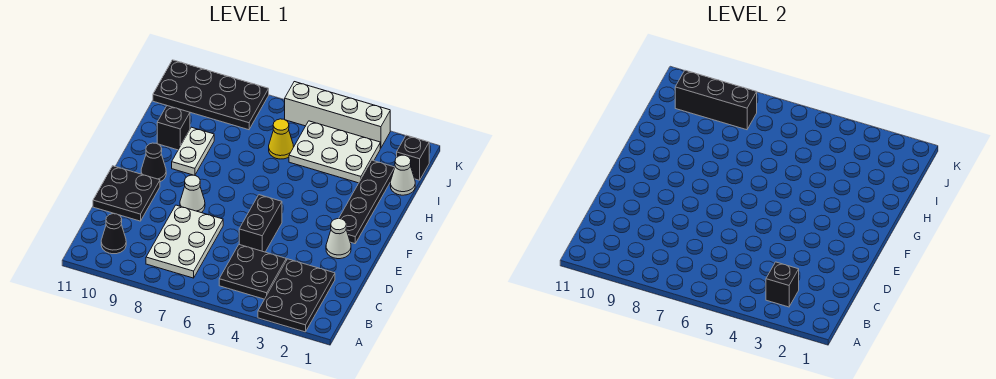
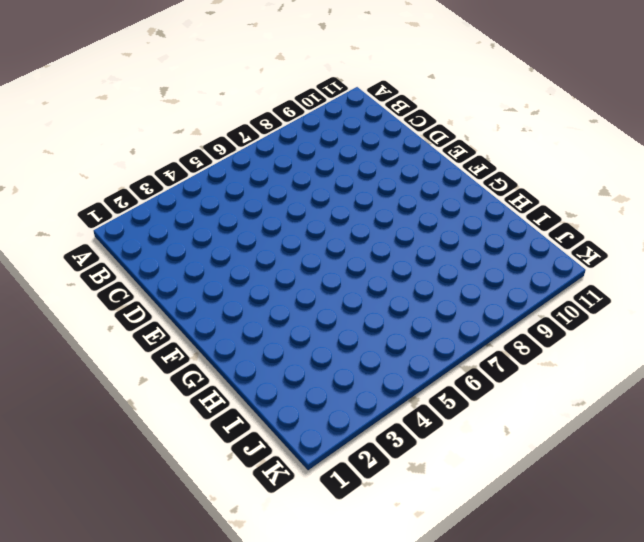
none -> black 2x3 plate [258,259,335,332]
none -> black 2x2 plate [219,245,286,299]
none -> white 2x3 plate [146,205,223,278]

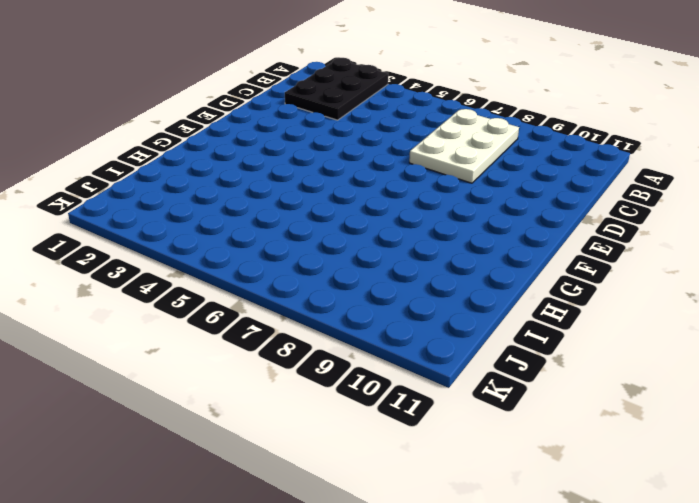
none -> black 2x2 plate [219,245,286,299]
none -> black 1x1 cone [101,214,126,254]
none -> black 1x2 brick [239,195,282,252]

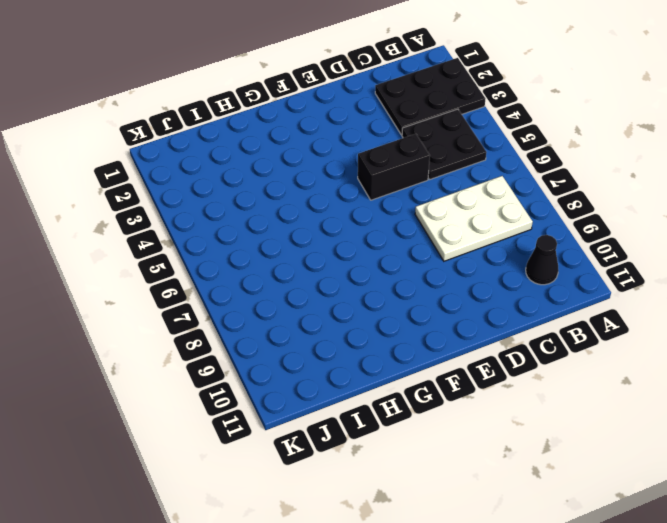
none -> black 2x2 plate [93,166,160,221]
none -> white 1x1 cone [326,219,351,259]
none -> white 1x1 cone [180,175,205,213]

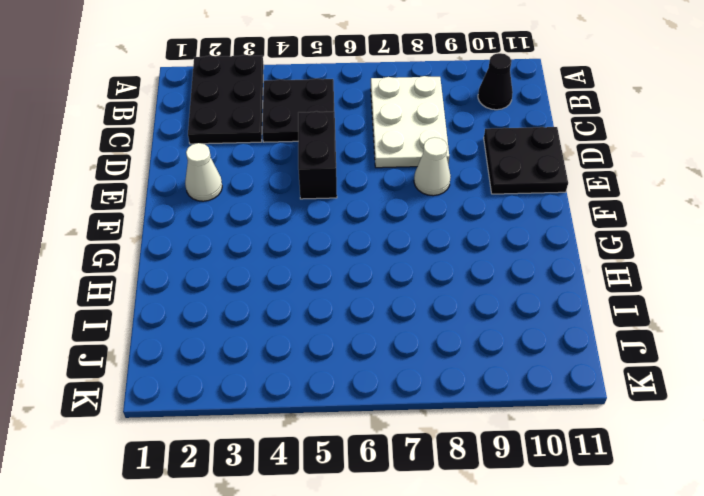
none -> black 1x4 plate [339,160,395,244]
none -> black 1x1 cone [141,143,166,182]
none -> white 1x2 plate [172,127,214,175]

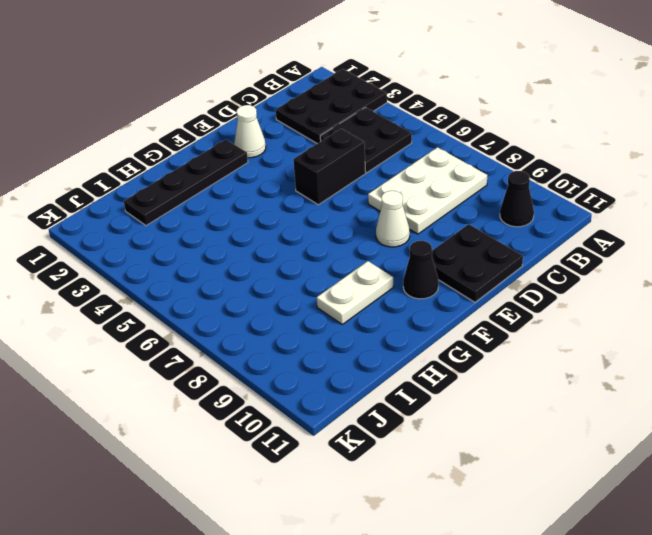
none -> black 1x1 brick [157,106,190,150]
none -> white 1x1 cone [390,155,415,195]
none -> white 2x3 plate [289,121,380,183]

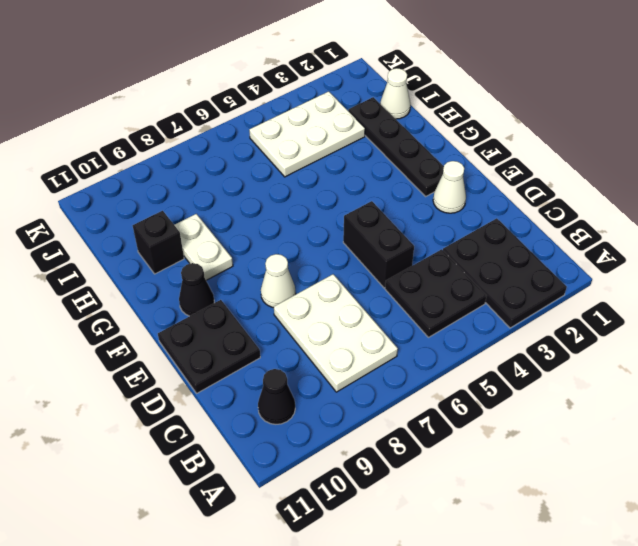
none -> yellow 1x1 cone [269,119,293,159]
none -> black 1x1 brick [397,135,429,180]
none -> black 2x4 plate [153,60,269,130]

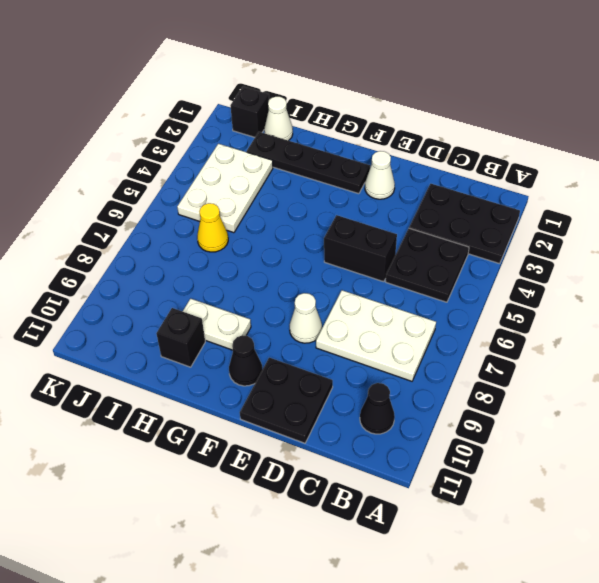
none -> black 2x4 plate [153,60,269,130]
none -> white 1x4 brick [285,82,390,148]
none -> black 1x1 brick [766,262,799,307]

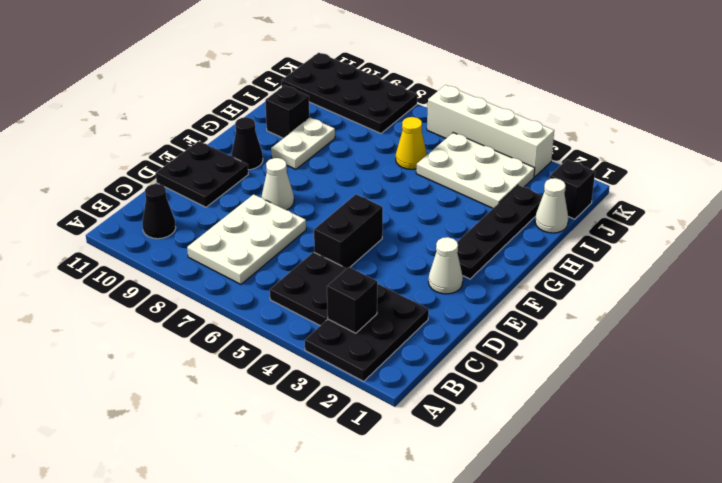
none -> black 1x3 brick [675,70,757,130]

